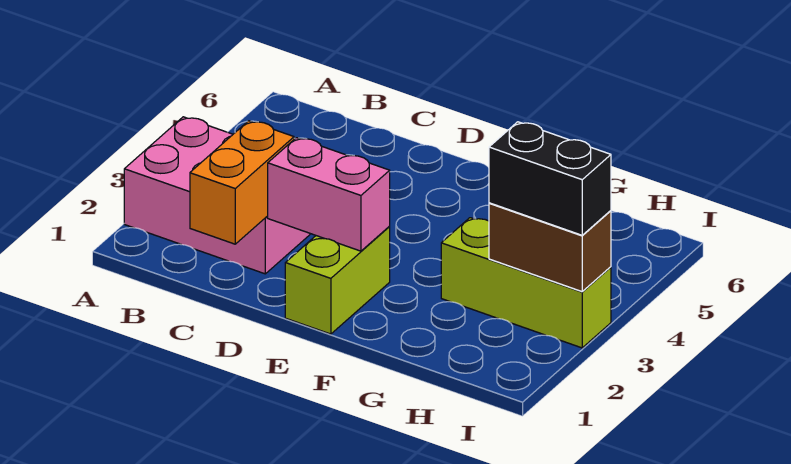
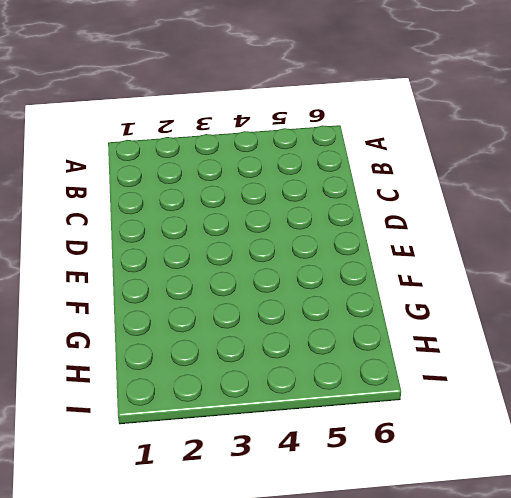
none -> pink 2x3 brick [124,117,310,274]
none -> lime 1x2 brick [285,227,390,334]

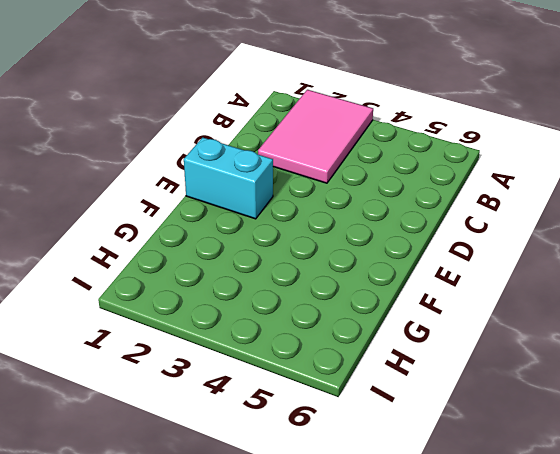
pink 2x3 tile [258,90,373,183] -> pink 2x3 brick [124,117,310,274]
cyan 1x2 brick [184,138,273,219] -> lime 1x2 brick [285,227,390,334]
none -> lime 1x3 brick [441,218,611,348]
none -> orange 1x2 brick [190,121,294,244]

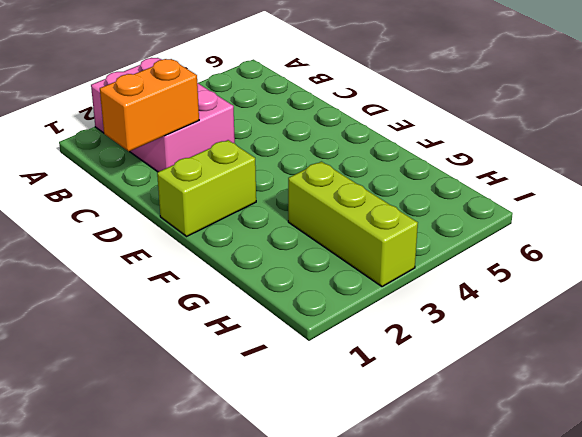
none -> pink 1x2 brick [268,138,390,251]
none -> brown 1x2 brick [489,203,611,292]

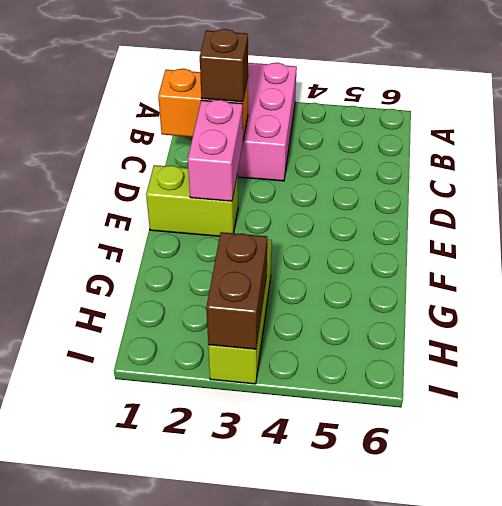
brown 1x1 brick [200,29,248,102] -> none
none -> black 1x2 brick [489,122,611,235]

